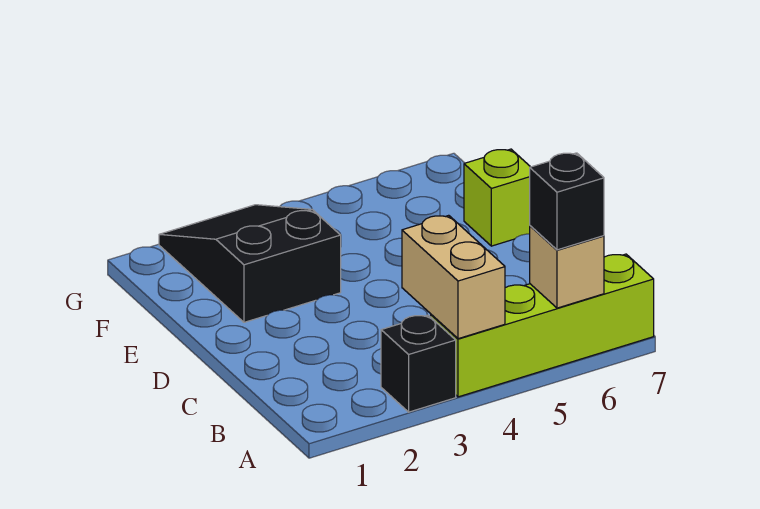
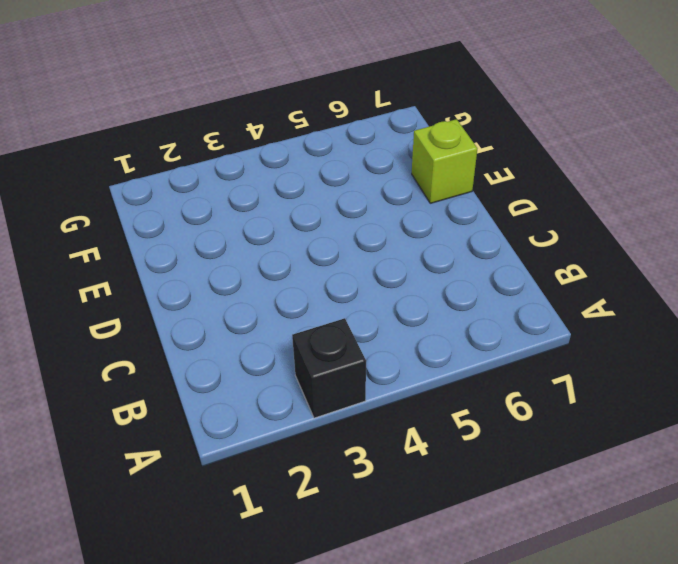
none -> lime 1x4 brick [431,254,654,397]
none -> black 2x3 slope [159,205,341,322]

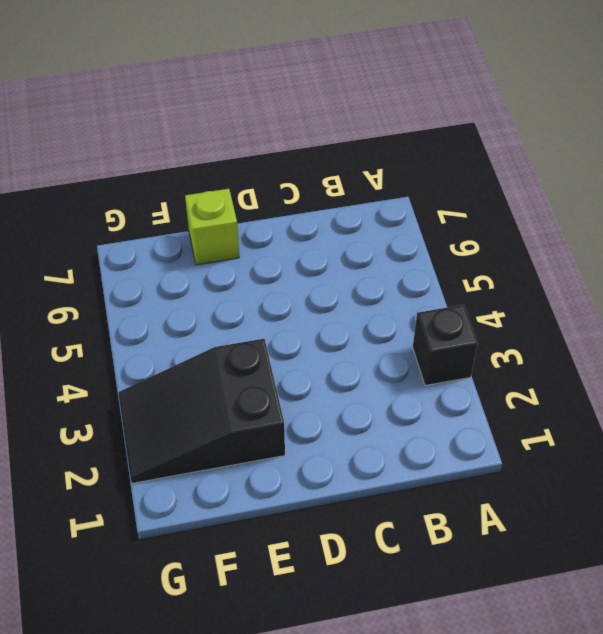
none -> lime 1x4 brick [431,254,654,397]
none -> tan 1x2 brick [402,215,505,339]

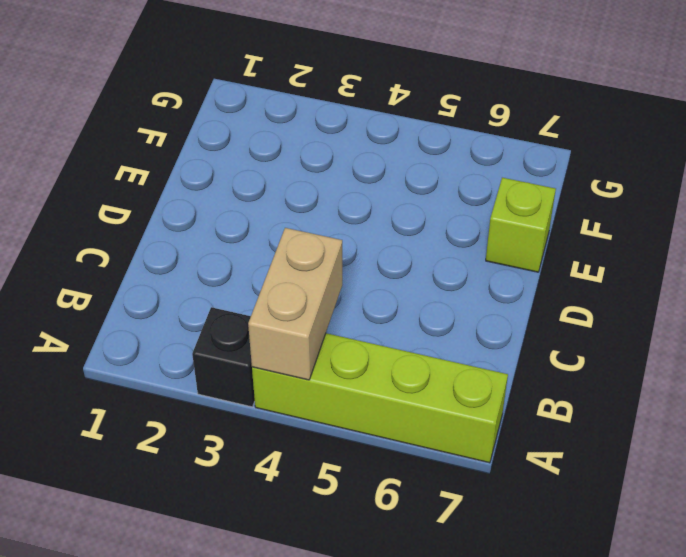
none -> black 2x3 slope [159,205,341,322]
none -> tan 1x1 brick [530,226,604,308]

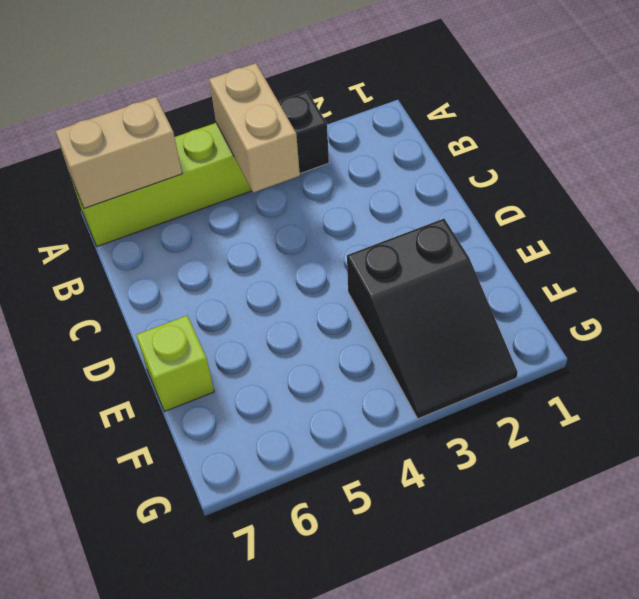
tan 1x2 brick [55,97,182,208] -> tan 1x1 brick [530,226,604,308]
none -> black 1x1 brick [530,153,604,250]

